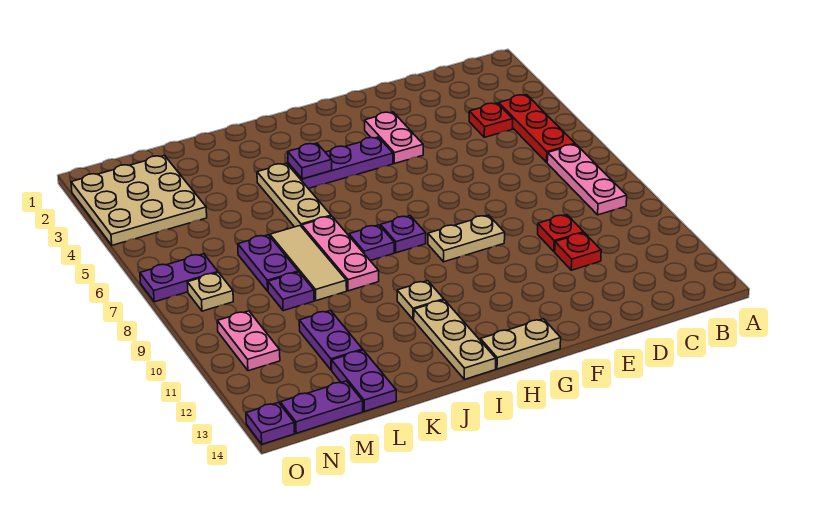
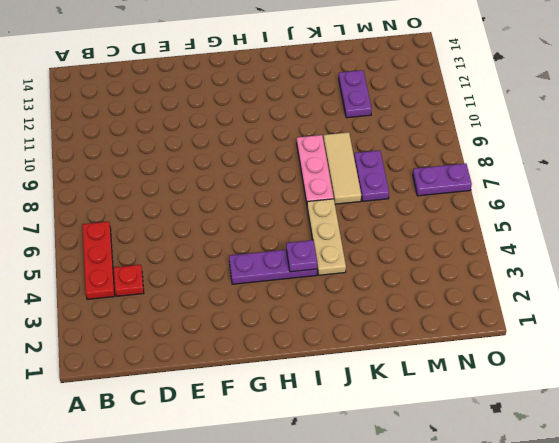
none -> pink 1x3 plate [547,144,627,215]
none -> red 1x1 plate [538,215,584,252]
none -> red 1x1 plate [555,233,601,270]

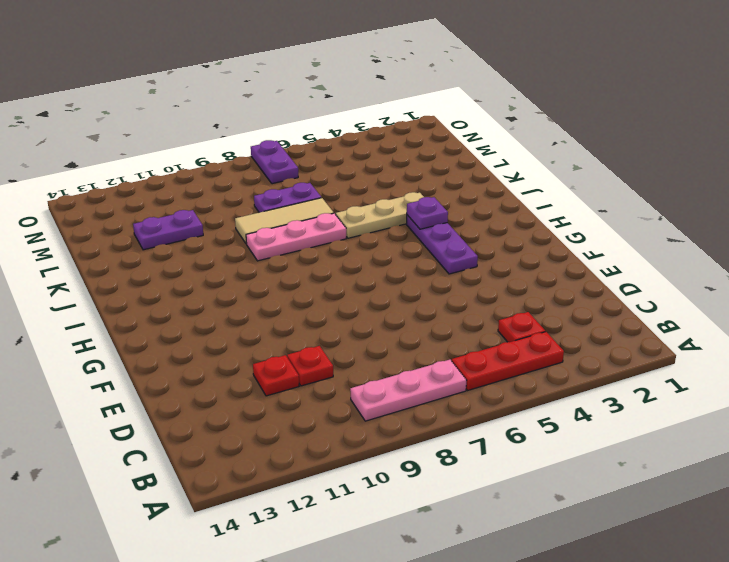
none -> pink 1x2 plate [365,112,423,164]
none -> tan 1x2 plate [428,215,505,262]
none -> tan 1x2 plate [481,319,561,369]

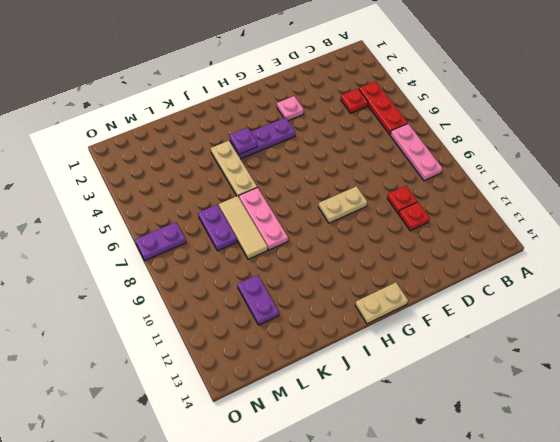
pink 1x1 plate [277,96,304,121] -> pink 1x2 plate [365,112,423,164]
none -> purple 1x1 plate [381,216,426,253]
none -> purple 1x1 plate [349,225,394,261]
none -> tan 1x1 plate [397,281,444,319]

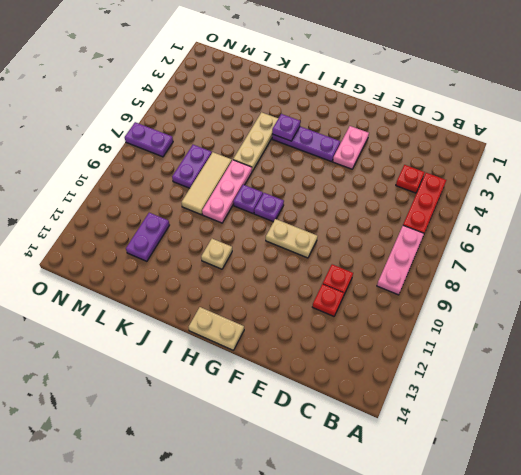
none -> tan 1x3 plate [414,300,496,379]
none -> purple 1x1 plate [268,272,314,311]
none -> purple 1x2 plate [332,350,396,412]

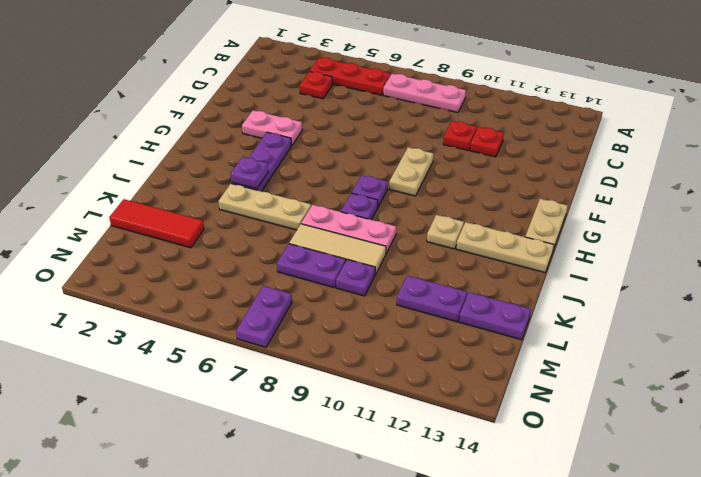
red 1x3 tile [109,199,204,248] -> none
none -> tan 3x3 plate [71,156,207,245]
none -> purple 1x2 plate [280,381,363,433]
none -> tan 1x1 plate [187,273,233,311]

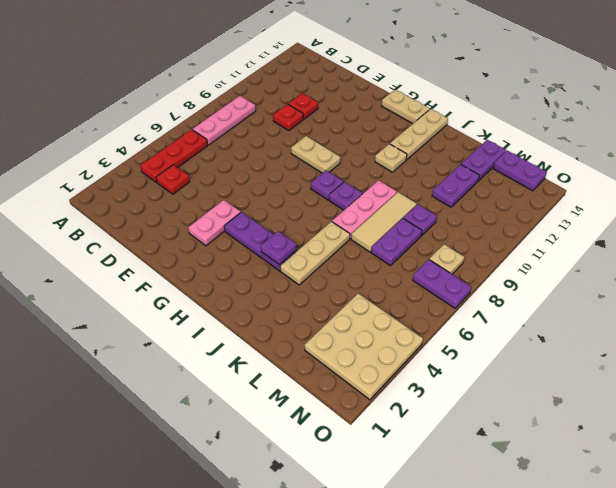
none -> pink 1x2 plate [217,311,280,371]
none -> purple 1x1 plate [246,402,295,444]

